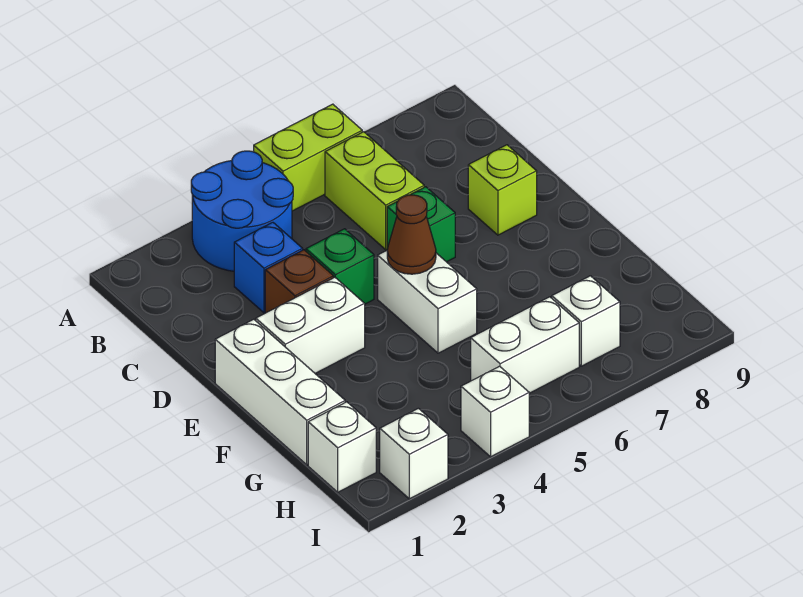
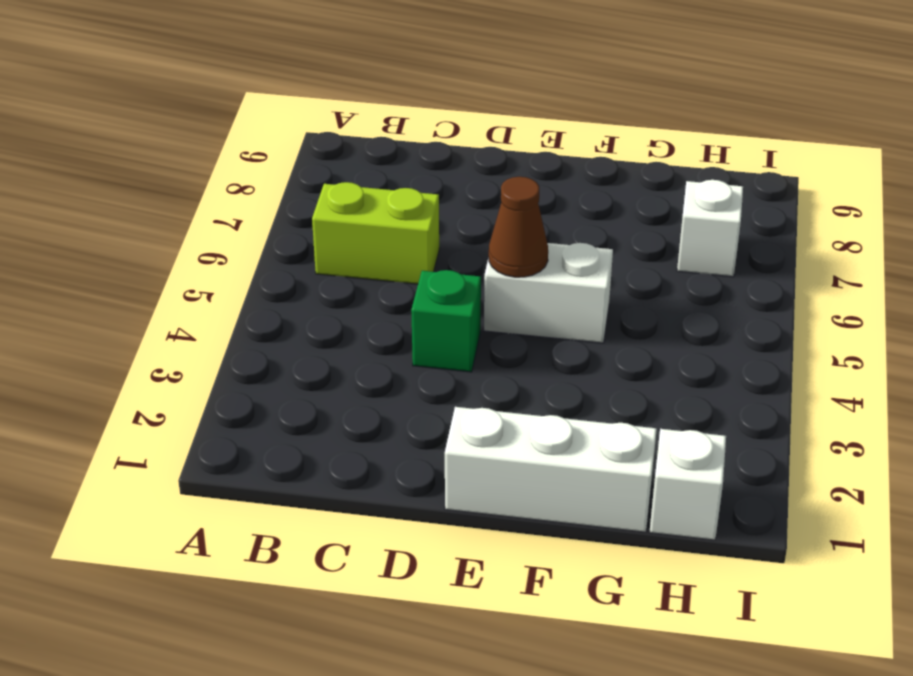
none -> blue 2x2 round brick [191,151,293,271]
none -> lime 1x2 brick [254,104,362,211]
none -> blue 1x1 brick [234,222,303,313]

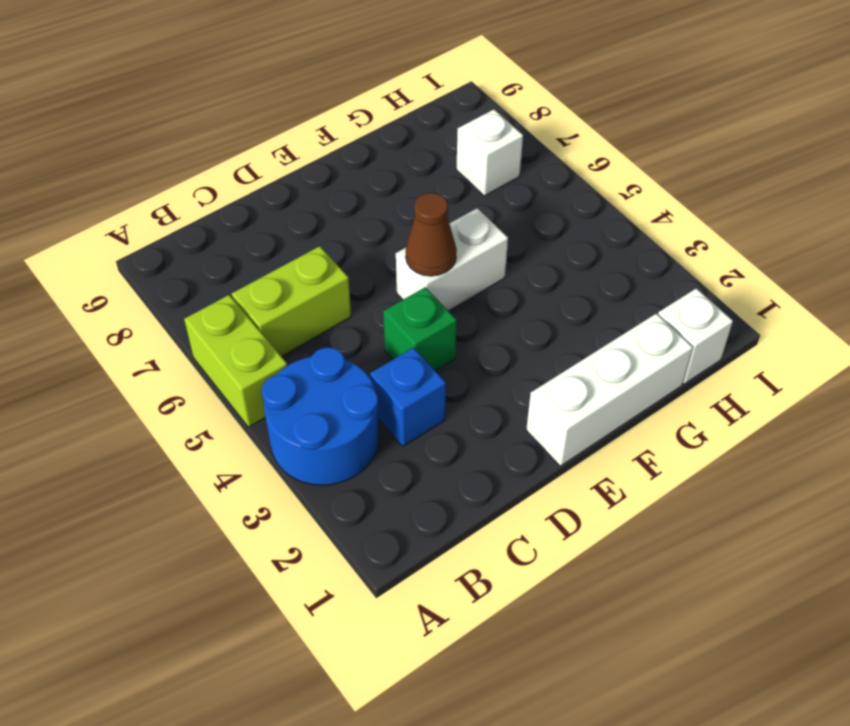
none -> brown 1x1 brick [265,250,334,313]
none -> green 1x1 brick [387,187,455,262]
none -> lime 1x1 brick [468,145,537,235]

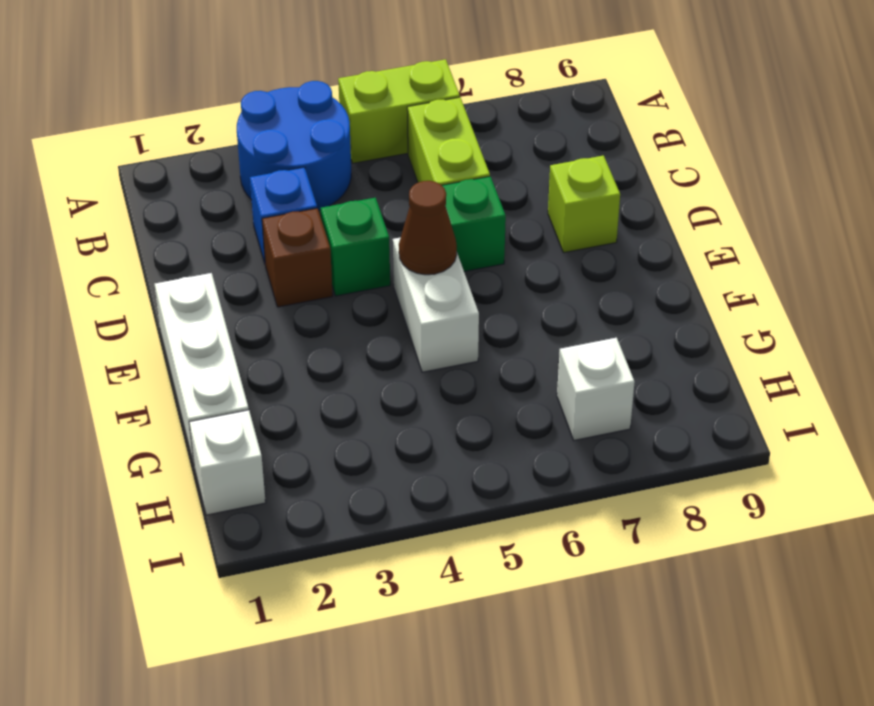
none -> white 1x2 brick [256,277,365,373]
none -> white 1x2 brick [471,297,579,393]
none -> white 1x1 brick [380,408,448,499]

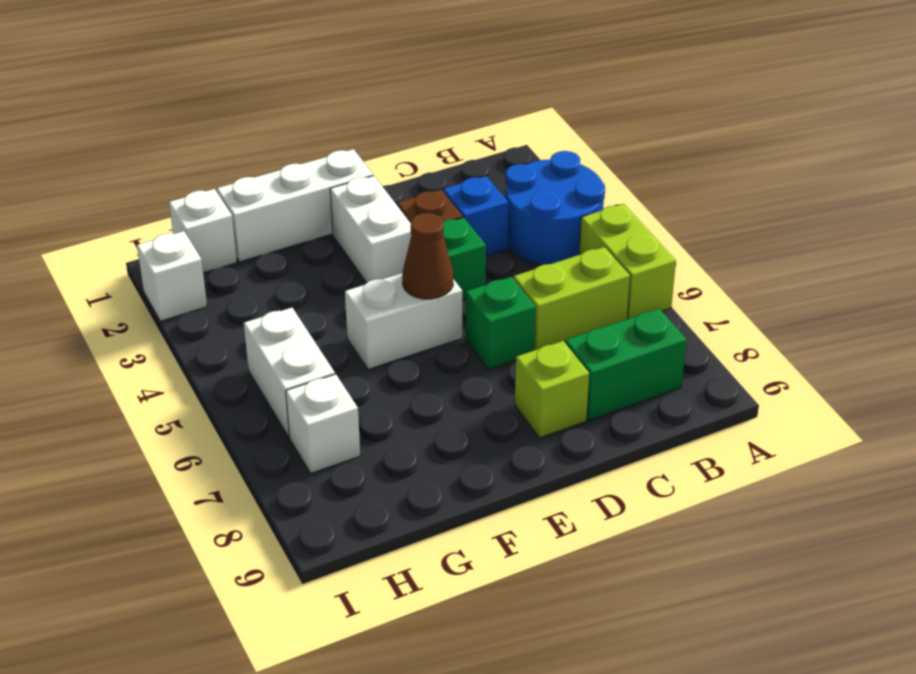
green 1x2 brick [565,309,687,420] -> none
none -> white 1x1 brick [461,366,529,457]

